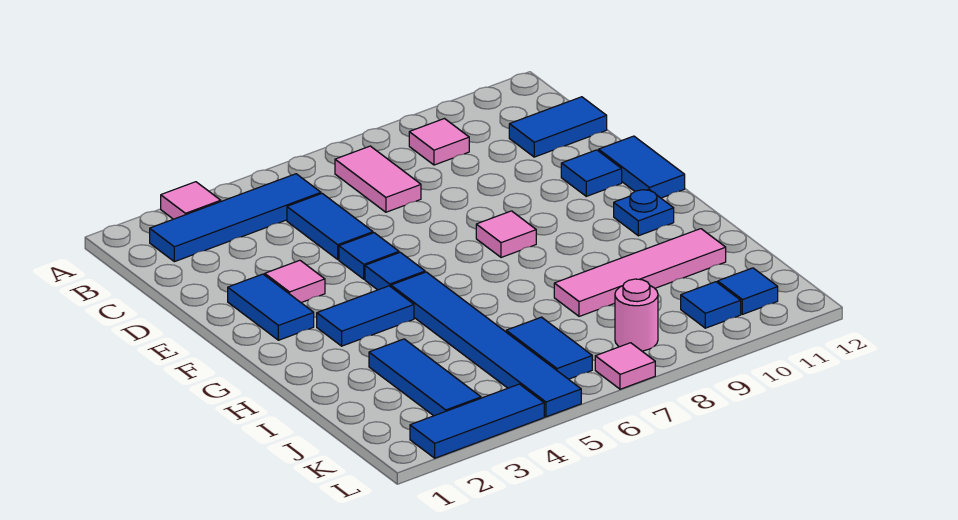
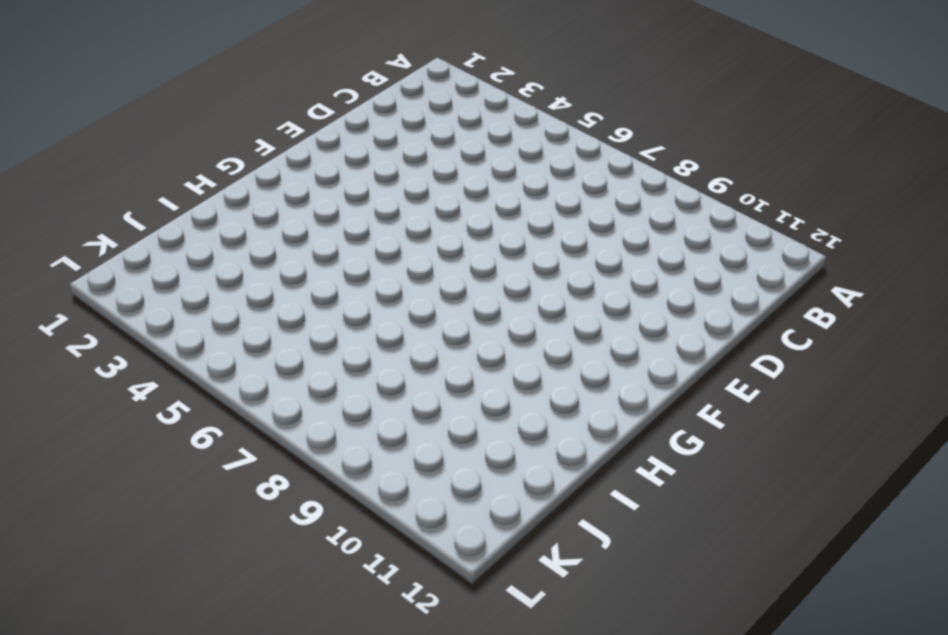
none -> pink 1x1 tile [161,182,221,219]
none -> blue 1x4 tile [150,174,321,262]
none -> pink 1x2 tile [335,146,421,212]

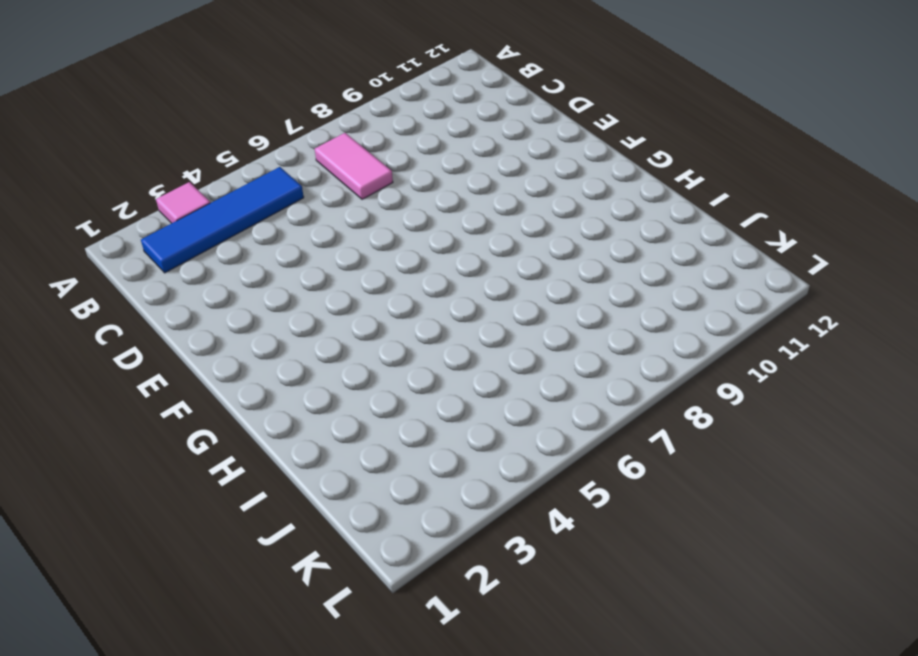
none -> pink 1x1 tile [409,119,469,165]
none -> blue 1x2 tile [287,194,373,259]
none -> blue 1x2 tile [509,97,607,157]

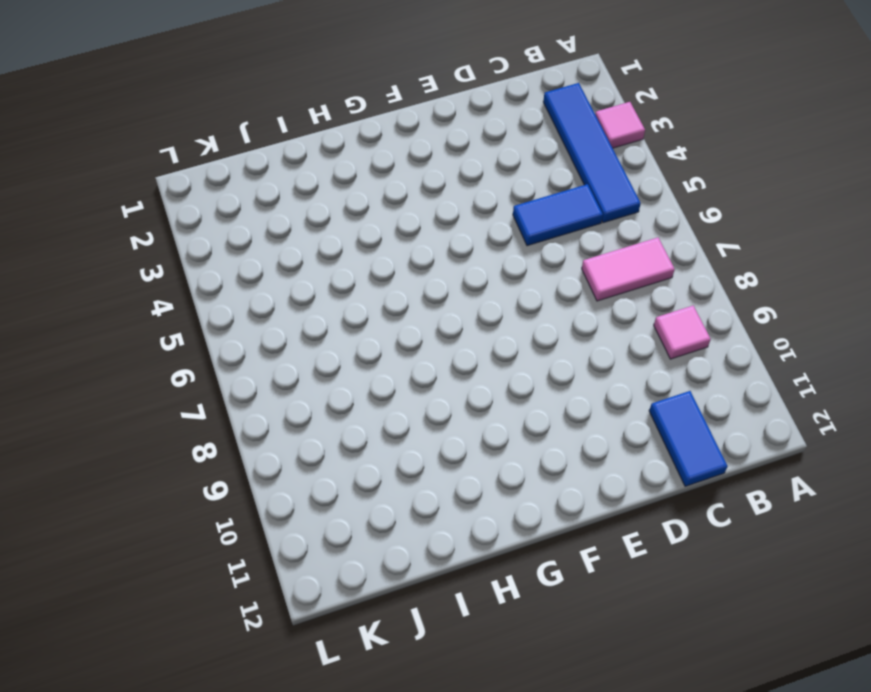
none -> blue 1x2 tile [228,274,314,340]
none -> pink 1x1 tile [265,260,325,303]
none -> blue 1x1 tile [339,233,399,279]

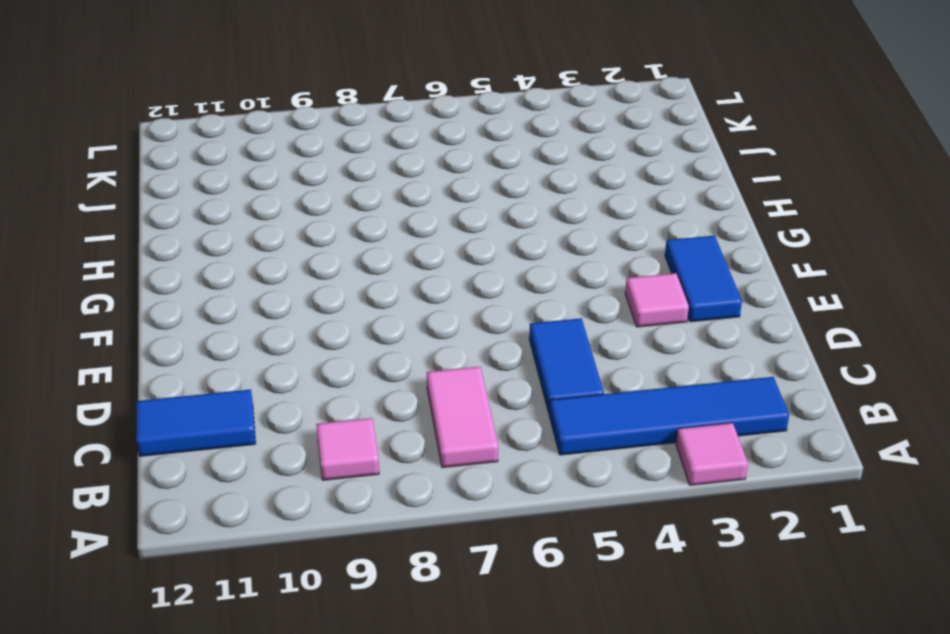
none -> blue 1x1 tile [339,233,399,279]
none -> blue 1x1 tile [561,150,622,196]
none -> blue 1x2 tile [599,136,685,198]

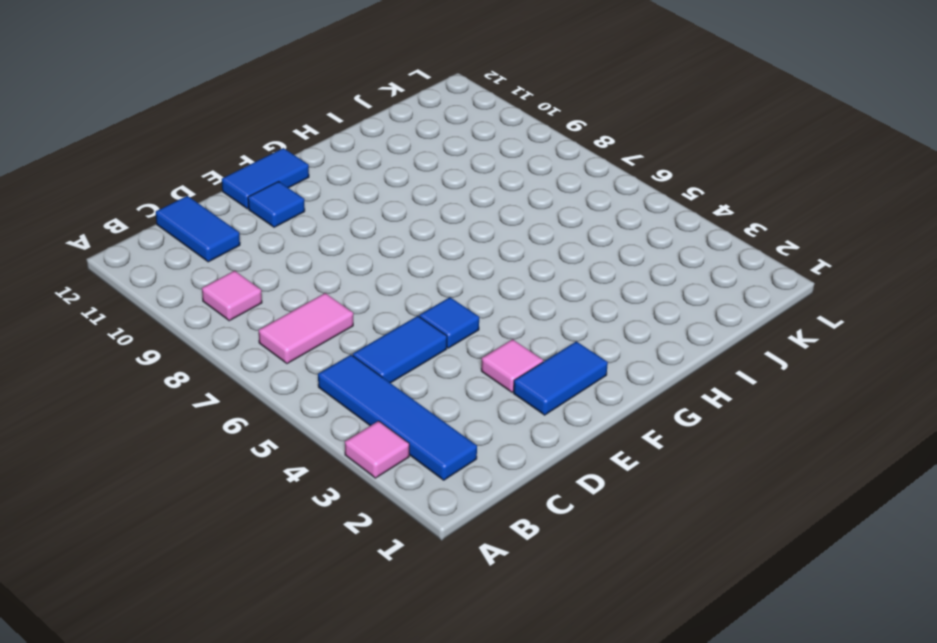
none -> blue 1x1 tile [365,252,425,290]
none -> pink 1x1 tile [476,211,536,257]
none -> blue 1x2 tile [317,286,414,346]

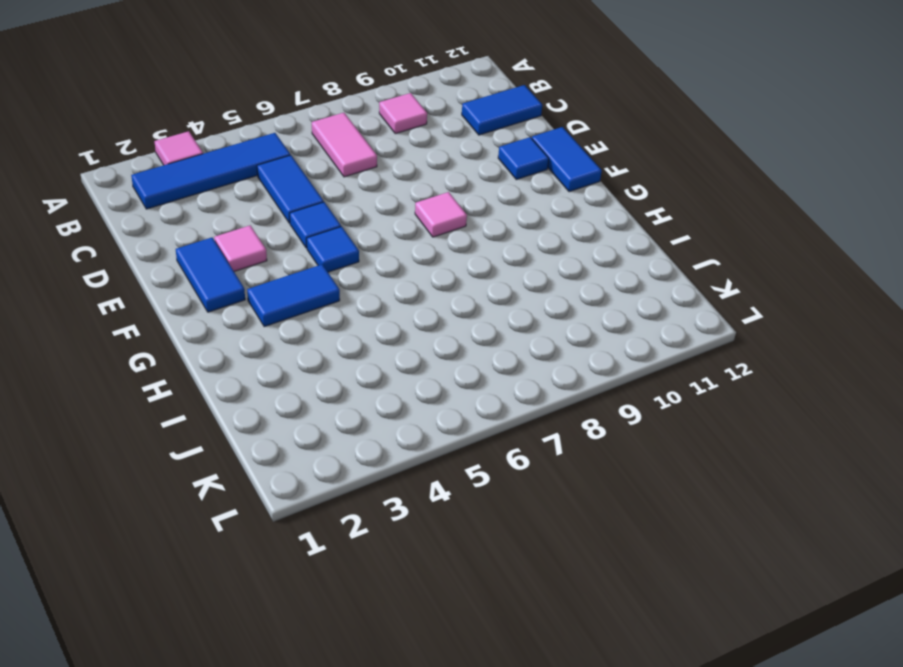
none -> blue 1x6 tile [391,272,581,417]
none -> blue 1x1 plate [614,189,674,236]
none -> blue 1x3 tile [369,339,481,416]

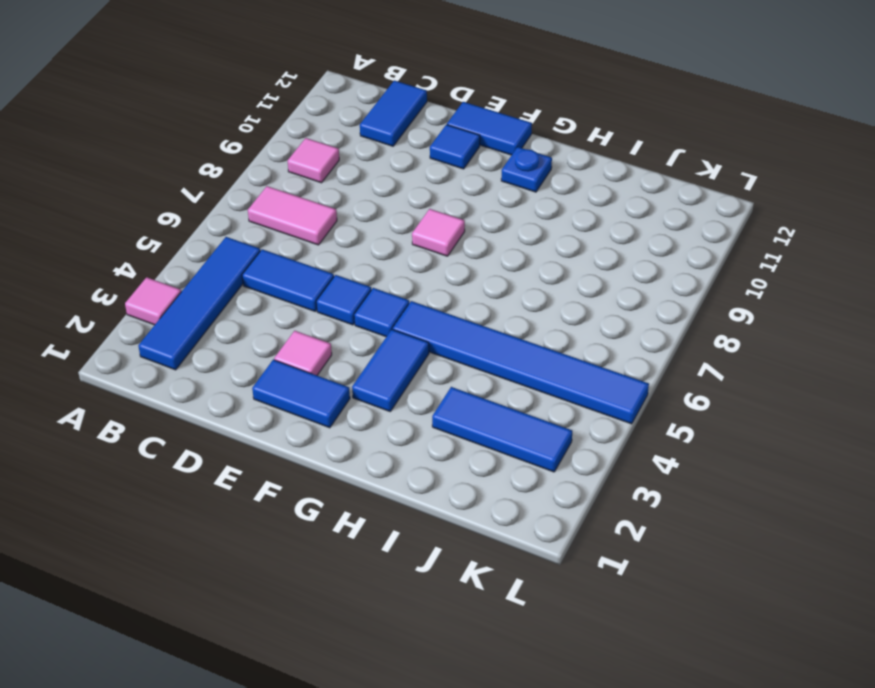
none -> pink 1x4 tile [554,229,726,316]
none -> blue 1x2 tile [506,317,592,379]
none -> pink 1x1 round brick [615,279,658,351]

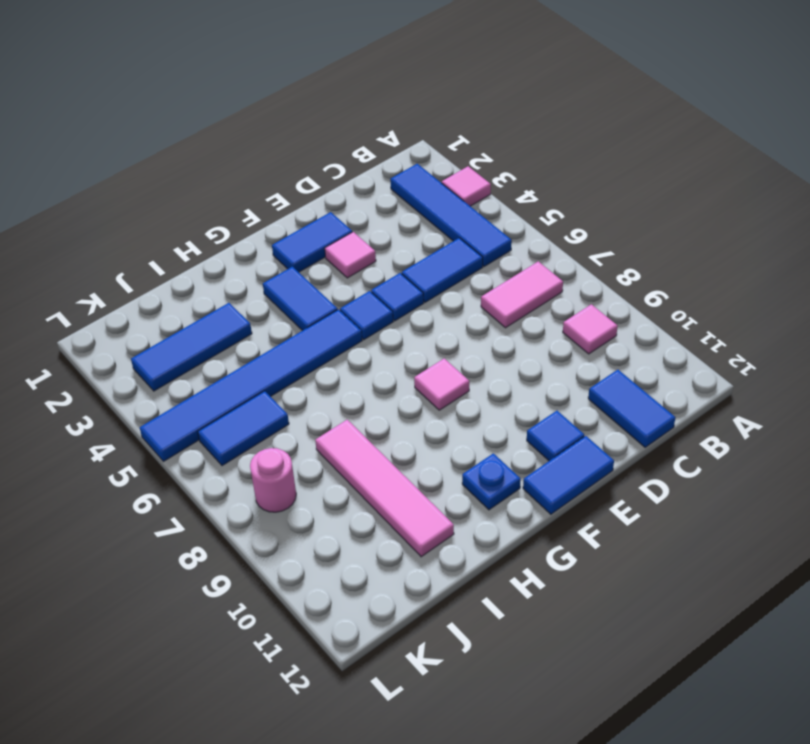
none -> blue 1x1 tile [681,282,741,328]
none -> blue 1x1 tile [718,268,778,314]
none -> blue 1x3 tile [410,384,544,458]

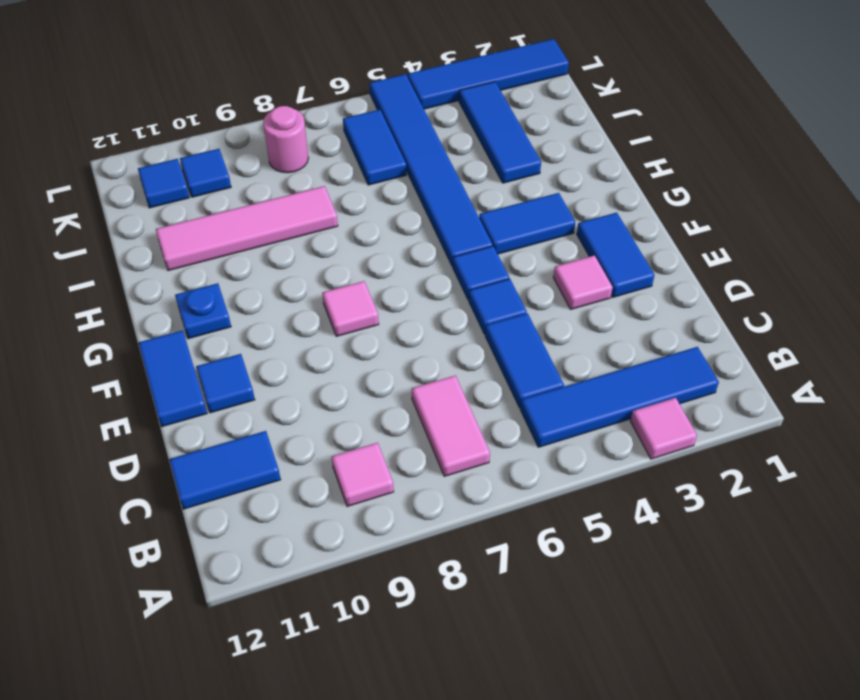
blue 1x4 tile [408,39,569,109] -> blue 1x3 tile [410,384,544,458]
none -> pink 1x1 tile [595,343,655,389]

